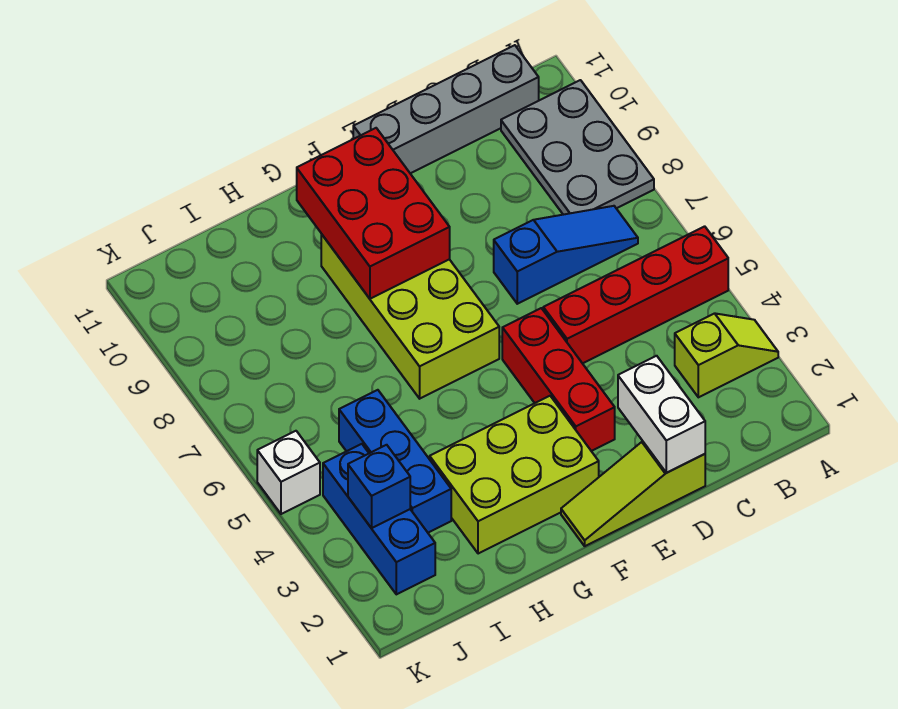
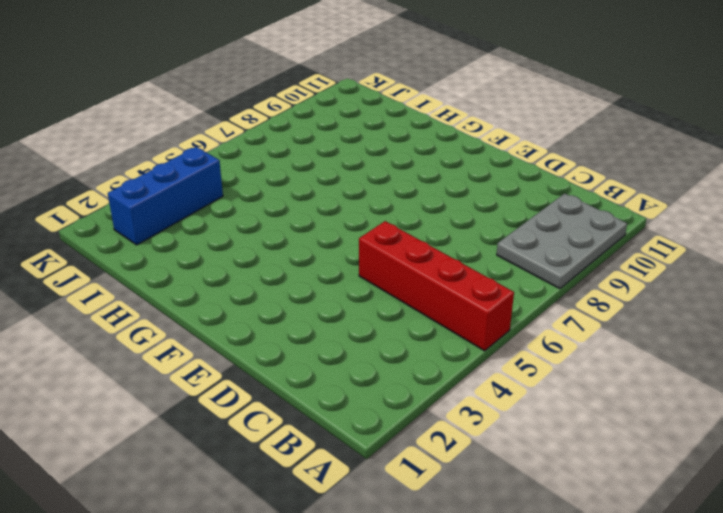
none -> lime 1x2 slope [675,313,778,397]
none -> blue 1x3 slope [494,206,638,304]
none -> grey 1x4 brick [353,45,539,173]

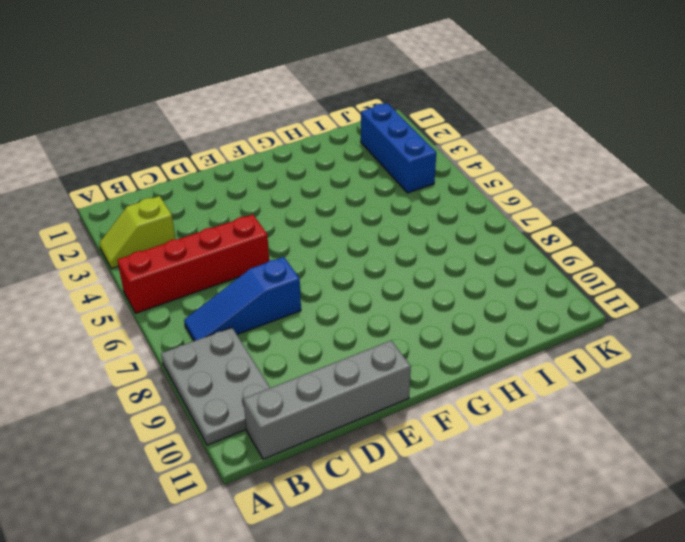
none -> lime 1x3 slope [561,441,705,546]
none -> red 1x3 brick [502,308,615,451]
none -> lime 2x3 brick [430,396,599,554]

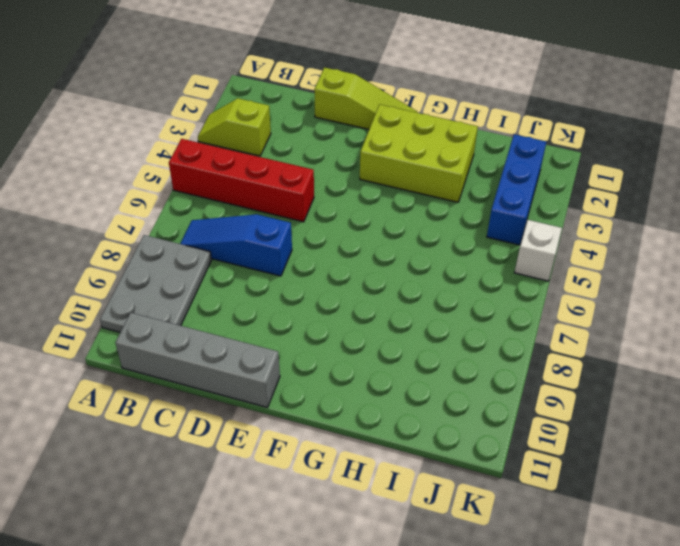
none -> red 1x3 brick [502,308,615,451]
none -> lime 2x4 brick [321,234,499,399]
none -> blue 1x3 brick [339,390,451,533]

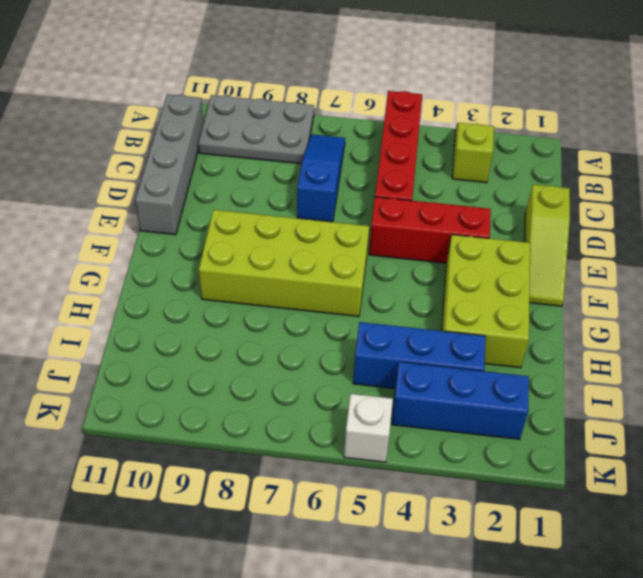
none -> white 1x2 brick [618,356,705,473]
none -> red 2x3 brick [297,128,450,299]
none -> blue 1x1 brick [348,445,410,528]

